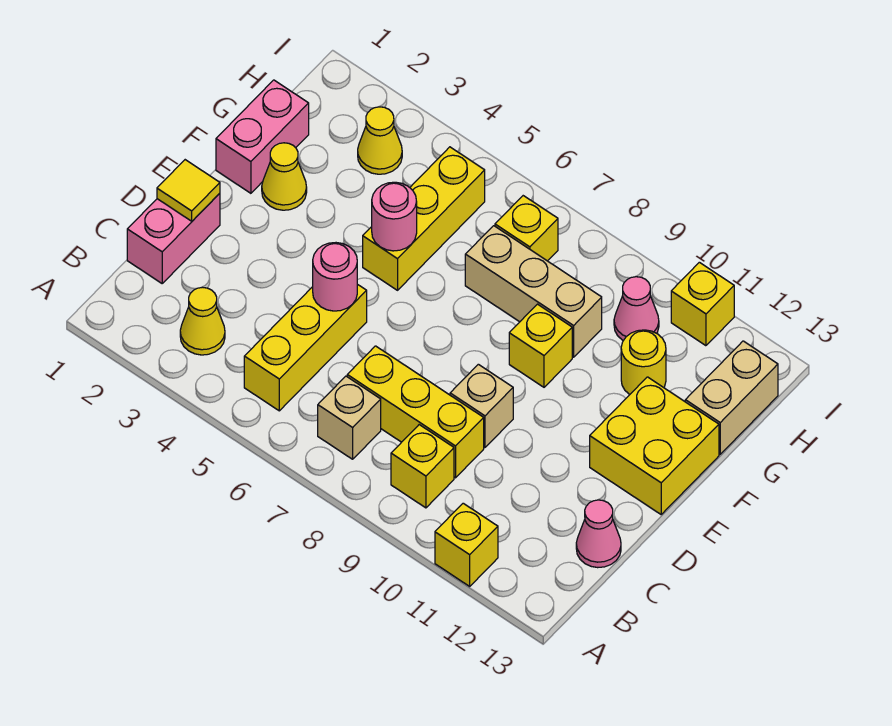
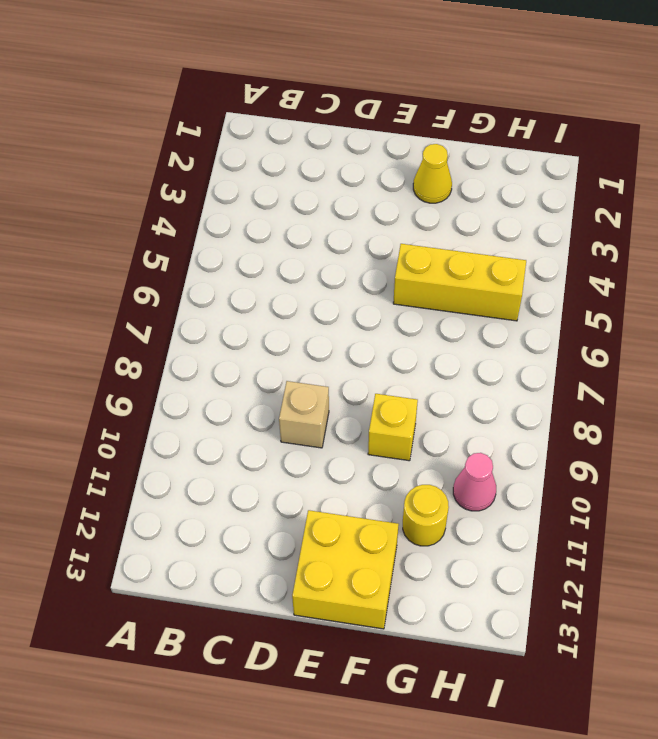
none -> yellow 1x1 brick [435,503,498,586]
none -> yellow 1x1 cone [180,287,225,355]
none -> yellow 1x3 brick [244,284,367,411]

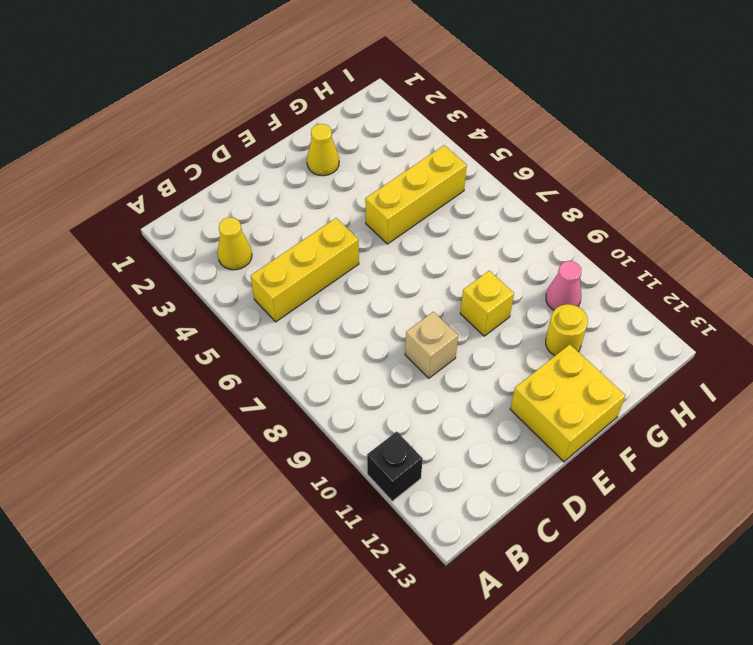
black 1x1 brick [367,432,423,501] -> yellow 1x1 brick [435,503,498,586]
none -> tan 1x1 brick [318,376,381,459]
none -> yellow 1x1 brick [391,425,454,508]
none -> pink 1x2 brick [127,193,220,283]

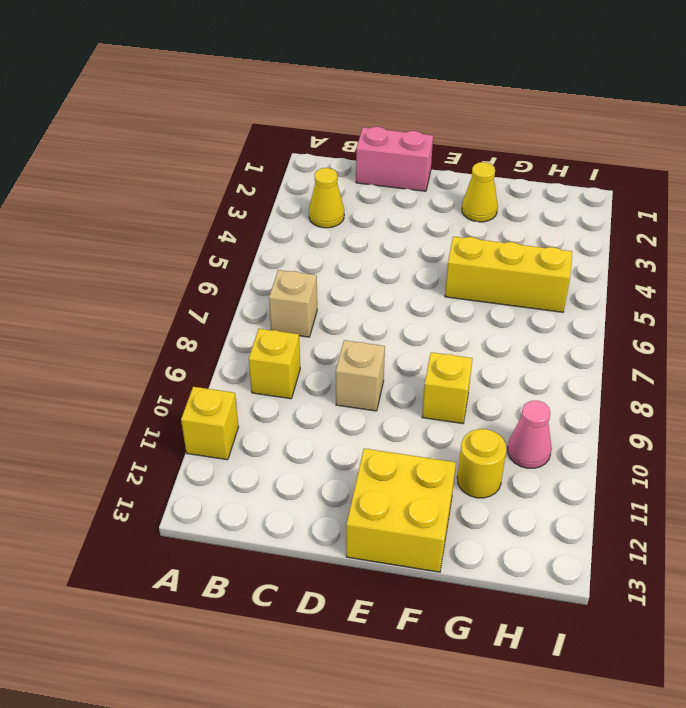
none -> yellow 1x3 brick [244,284,367,411]
none -> yellow 1x3 brick [347,346,484,478]
none -> pink 1x1 cone [576,500,621,568]

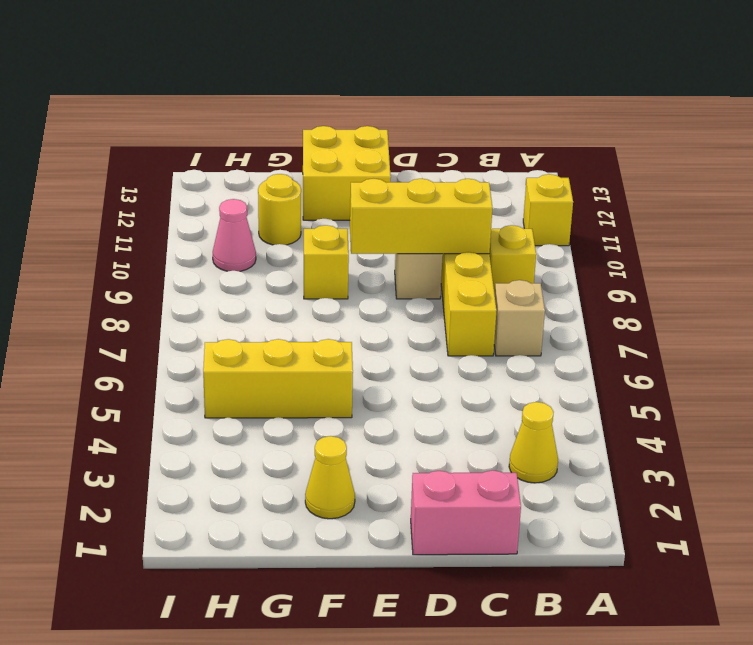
yellow 1x3 brick [350,179,493,254] -> yellow 1x3 brick moved to [244,284,367,411]
none -> pink 1x1 cone [576,500,621,568]
none -> pink 1x2 brick [216,80,309,193]
none -> tan 1x3 brick [465,226,602,357]

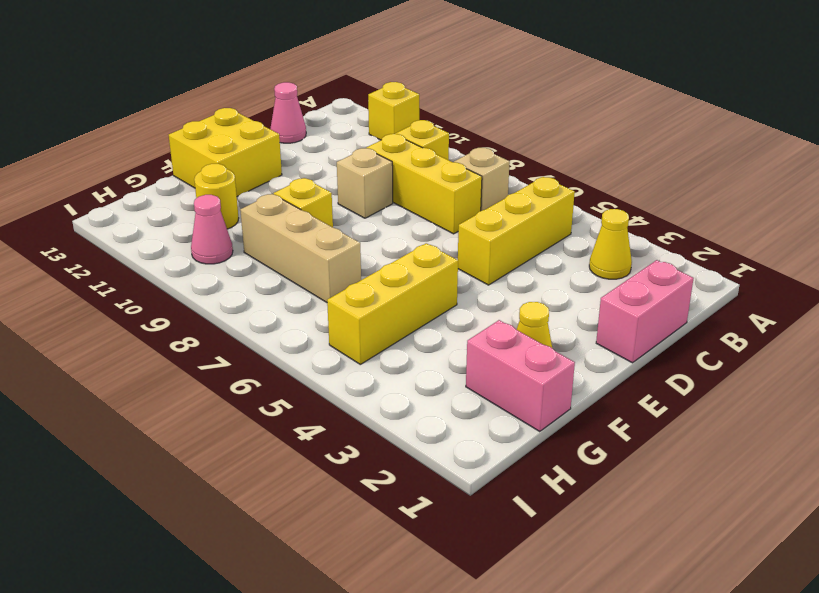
pink 1x2 brick [466,320,575,431] -> pink 1x2 brick turned to [216,80,309,193]
none -> tan 1x2 brick [685,341,778,454]
none -> yellow 1x1 cone [358,107,402,174]
none -> yellow 1x1 brick [495,196,558,261]

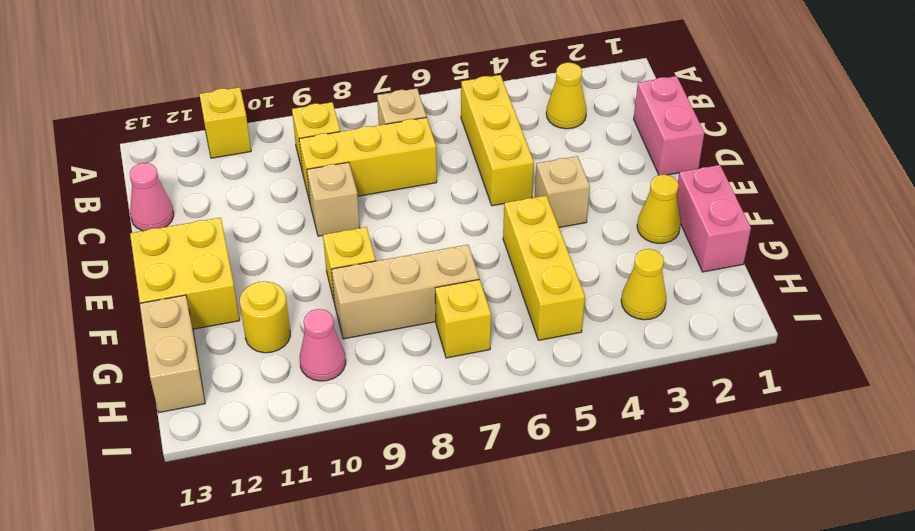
tan 1x1 brick [535,156,590,228] -> none
none -> yellow 1x1 brick [671,262,734,346]
none -> yellow 1x1 tile [157,160,220,221]
none -> pink 1x1 round brick [313,243,357,311]

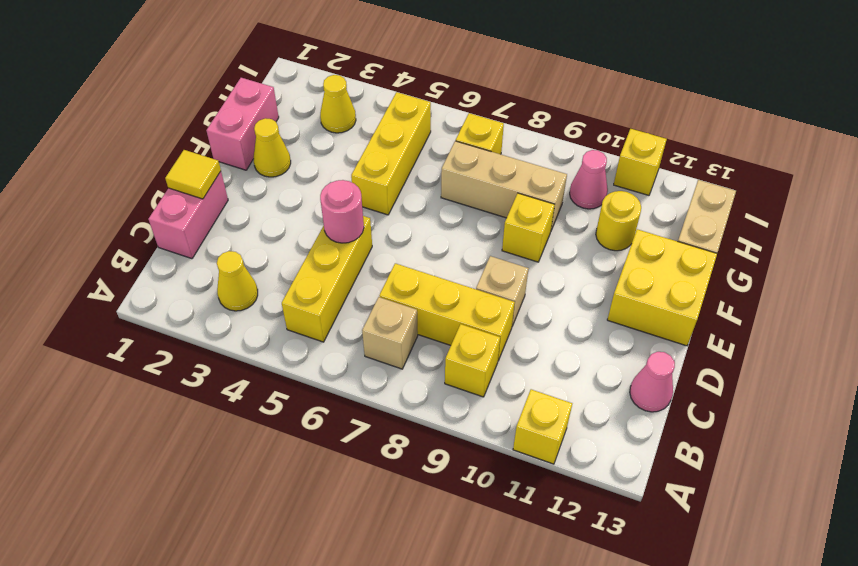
none -> pink 1x1 round brick [372,182,417,251]

